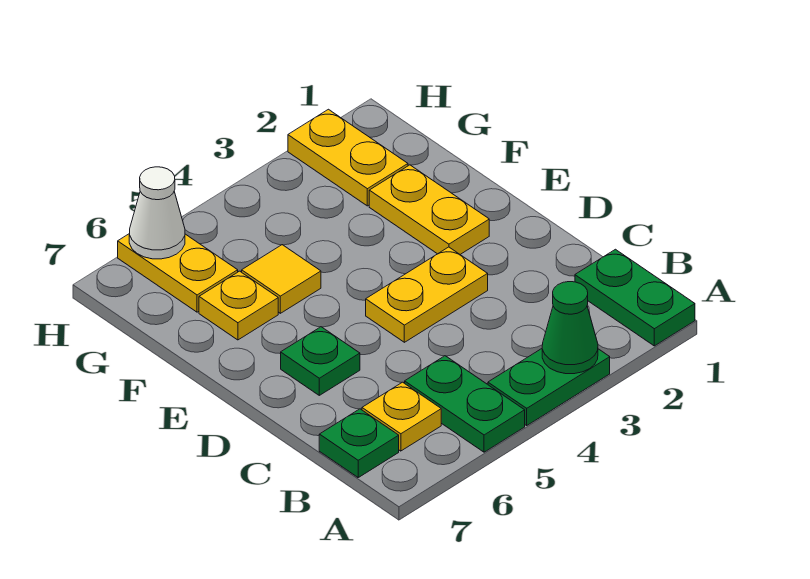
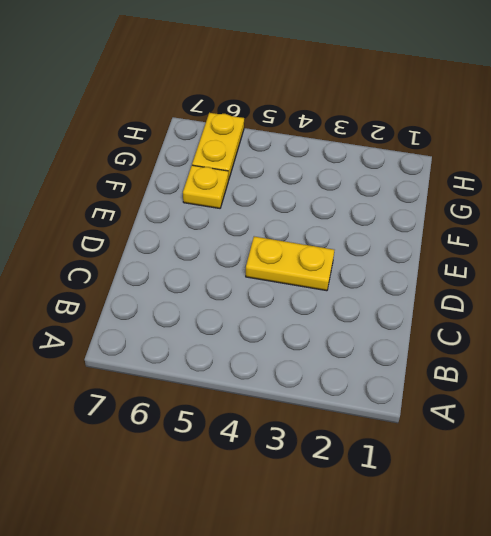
none -> green 1x2 plate [575,249,695,346]
none -> green 1x2 plate [488,349,610,425]
none -> green 1x2 plate [405,356,525,452]

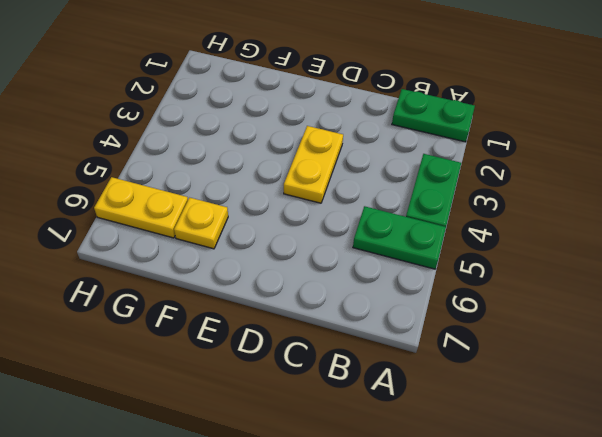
none -> yellow 1x1 plate [362,382,441,451]
none -> green 1x1 plate [319,409,399,477]
none -> green 1x1 plate [281,327,360,395]

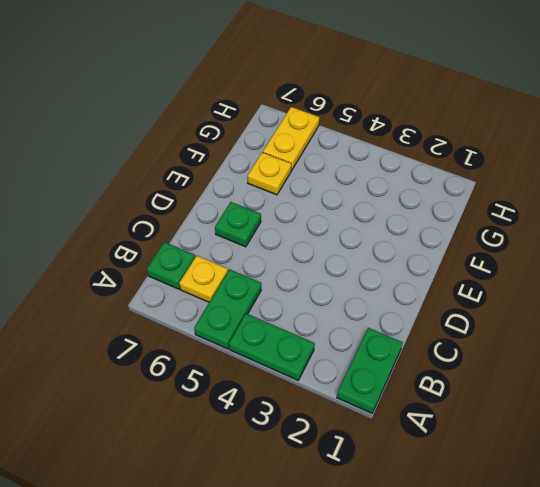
none -> yellow 1x2 plate [366,247,488,342]
none -> yellow 1x2 plate [369,165,489,254]
none -> yellow 1x1 tile [242,245,321,313]

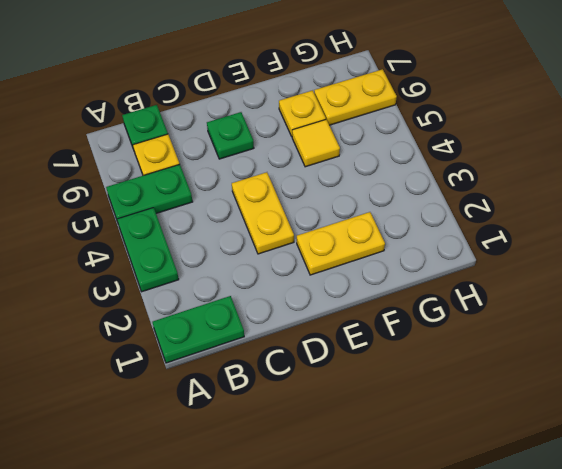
none -> yellow 1x2 plate [288,109,408,206]
none -> green 1x1 cone [542,282,598,374]
none -> white 1x1 cone [129,167,185,259]

